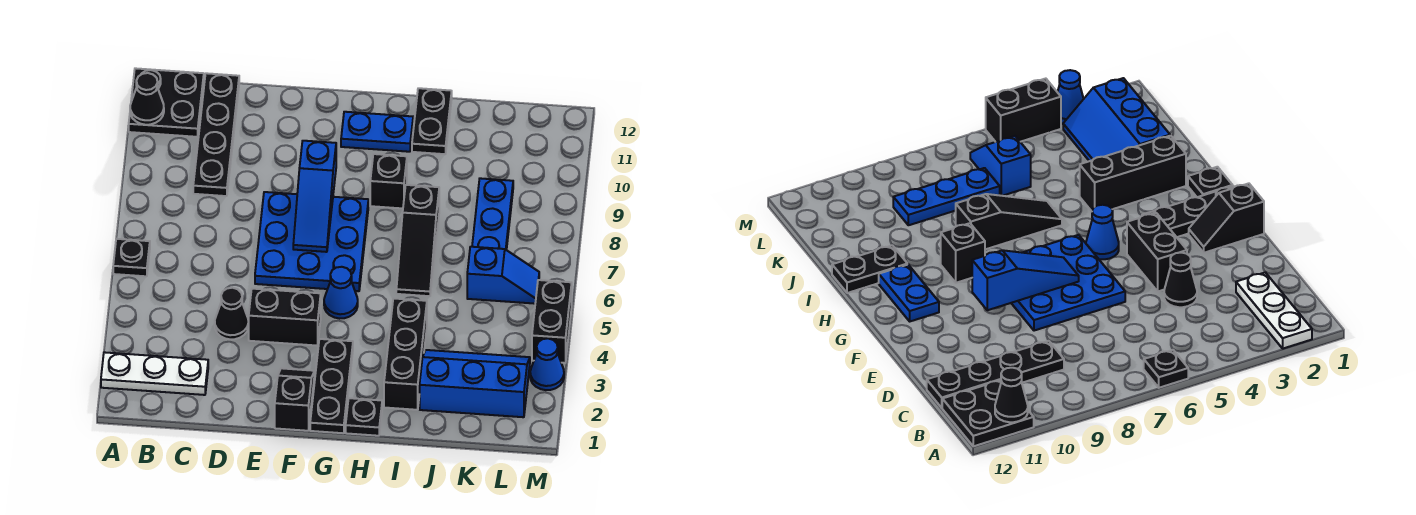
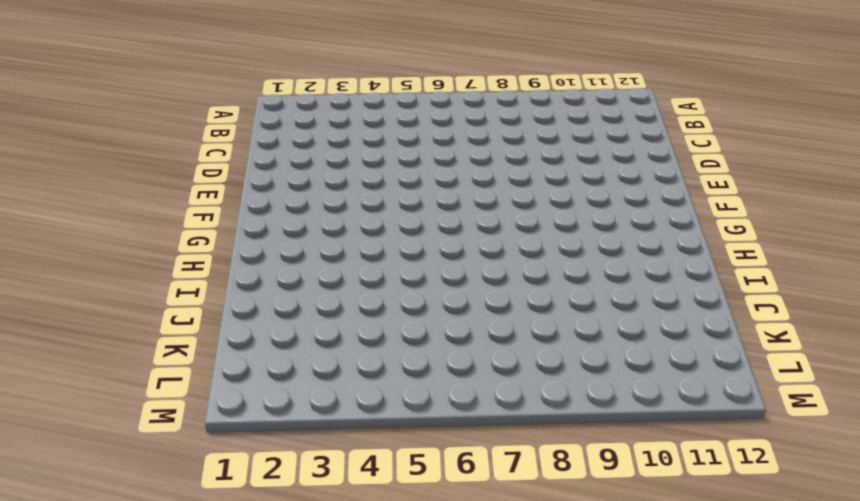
none -> white 1x3 plate [101,352,208,395]
none -> black 1x1 plate [113,239,150,276]
none -> black 2x2 plate [129,68,204,137]

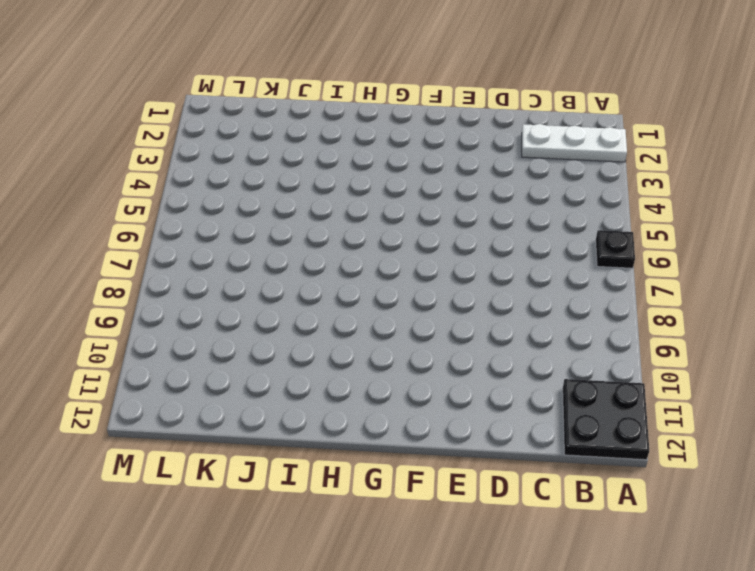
none -> black 1x4 plate [193,73,239,196]
none -> black 1x1 cone [215,288,248,339]
none -> black 1x2 brick [249,289,321,346]

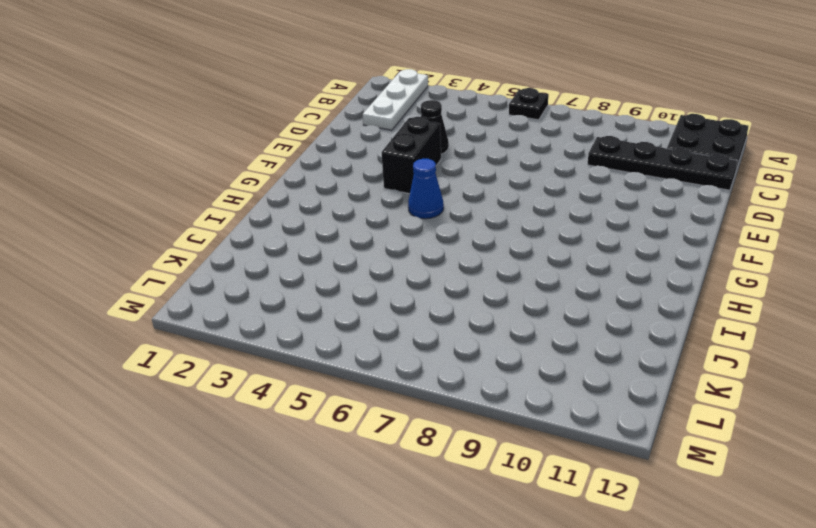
none -> blue 3x3 plate [255,192,368,291]
none -> black 1x2 slope [275,368,315,431]
none -> black 1x3 plate [310,339,353,433]

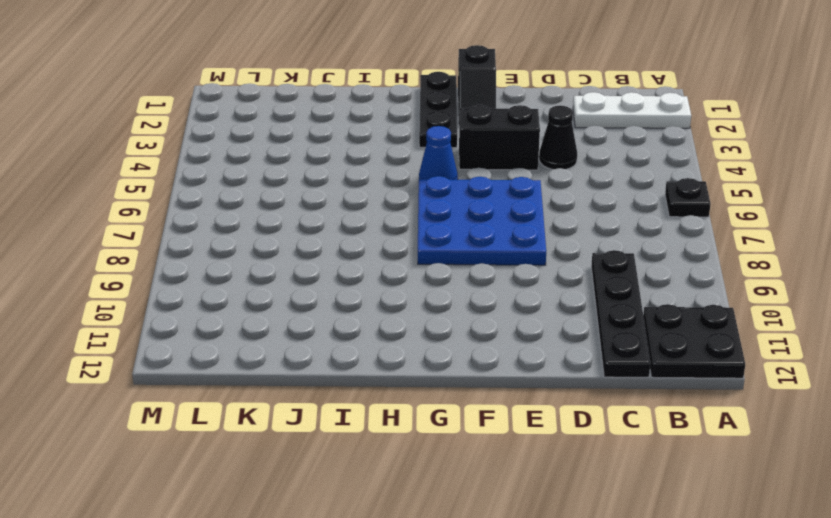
none -> blue 1x2 plate [341,112,413,152]
none -> black 1x1 plate [346,398,382,436]
none -> black 1x1 brick [370,154,407,208]

